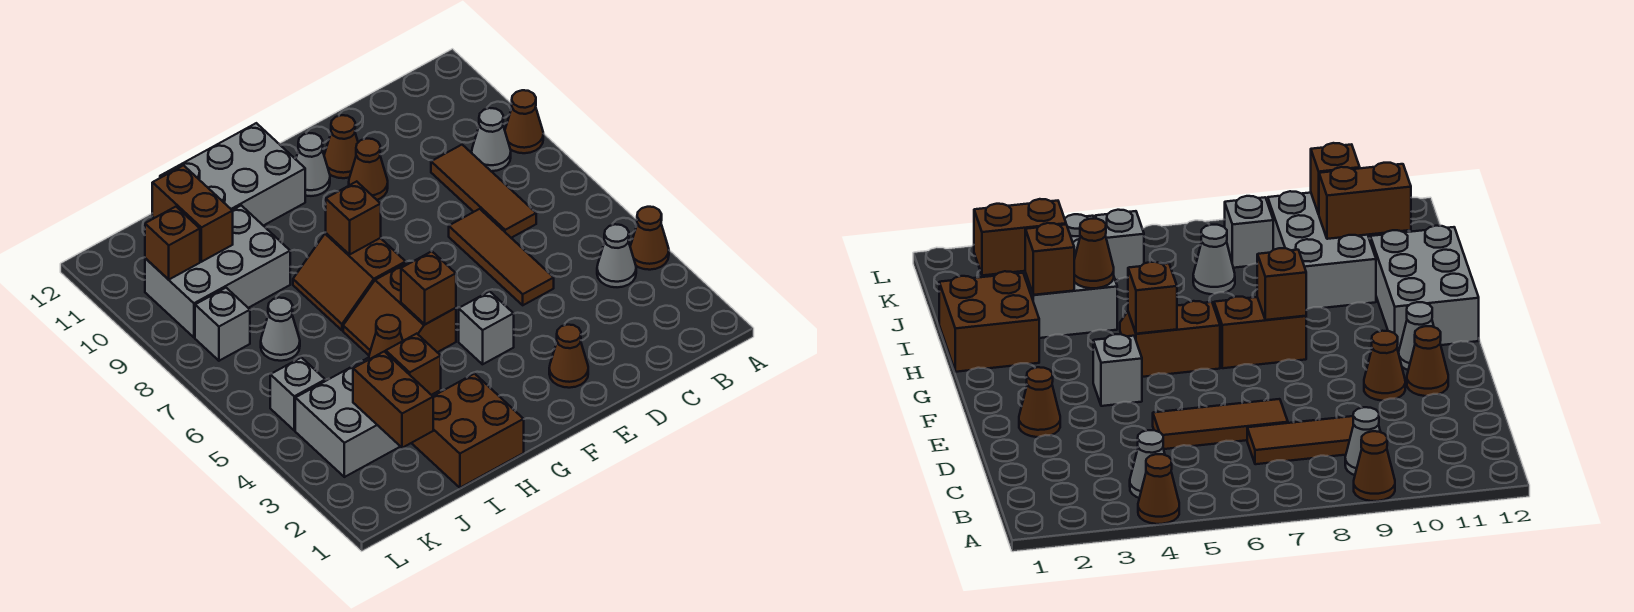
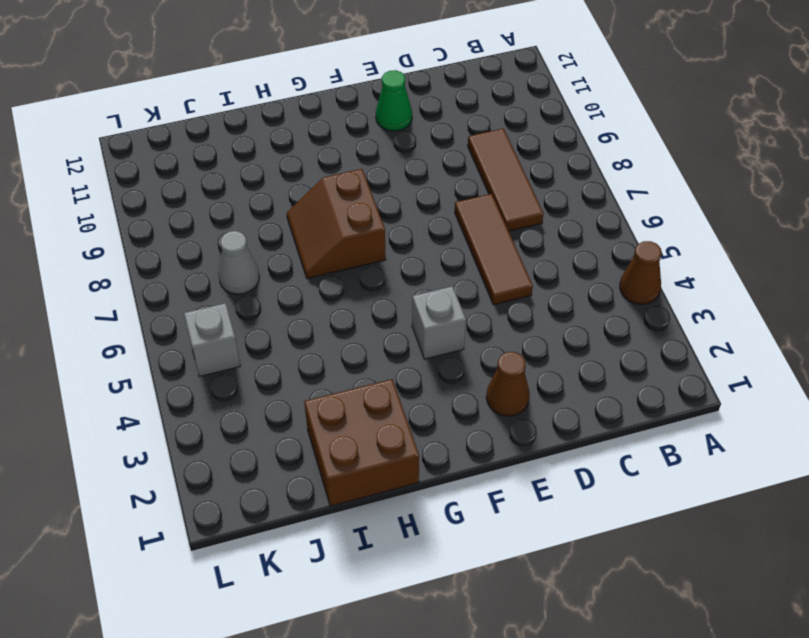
green 1x1 cone [376,70,412,131] -> brown 1x1 cone [324,115,358,178]
none -> brown 1x1 cone [505,90,543,153]
none -> grey 1x1 cone [597,224,636,287]
none -> grey 1x1 cone [472,108,511,171]

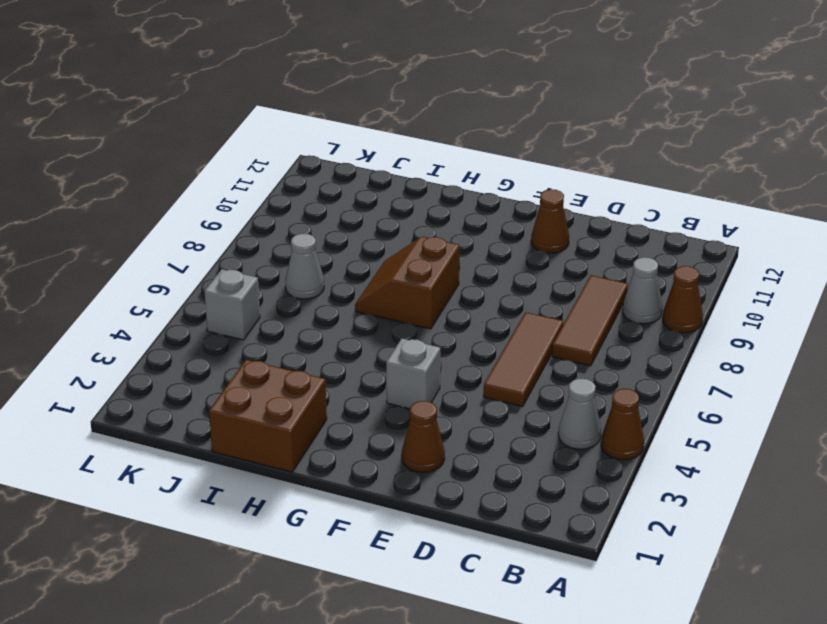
none -> brown 1x1 cone [349,139,388,200]
none -> grey 1x1 cone [296,133,330,196]
none -> brown 2x2 slope [343,263,456,355]

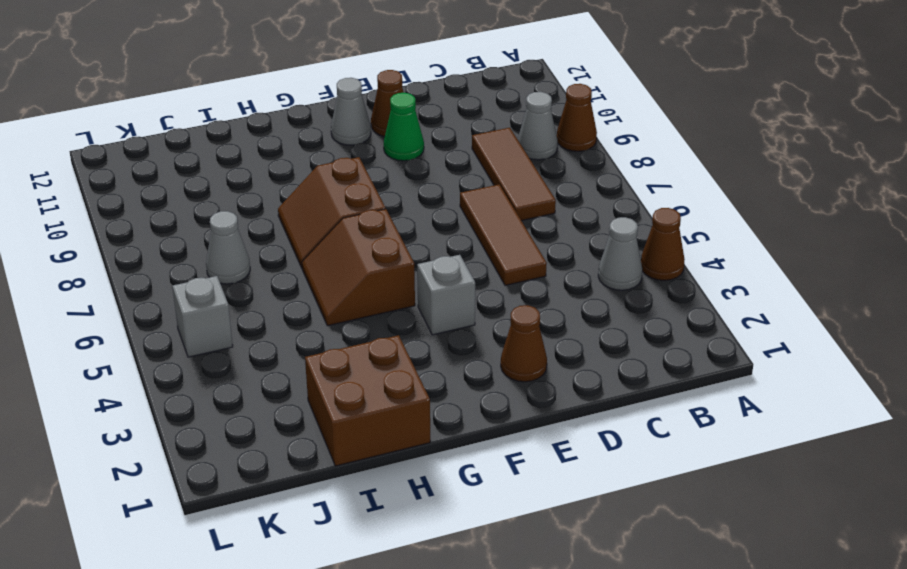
green 1x1 cone [384,93,424,161] -> brown 1x1 cone [349,139,388,200]
none -> grey 2x3 brick [160,123,305,226]
none -> grey 2x3 brick [295,358,441,477]
none -> grey 2x3 brick [145,205,290,337]

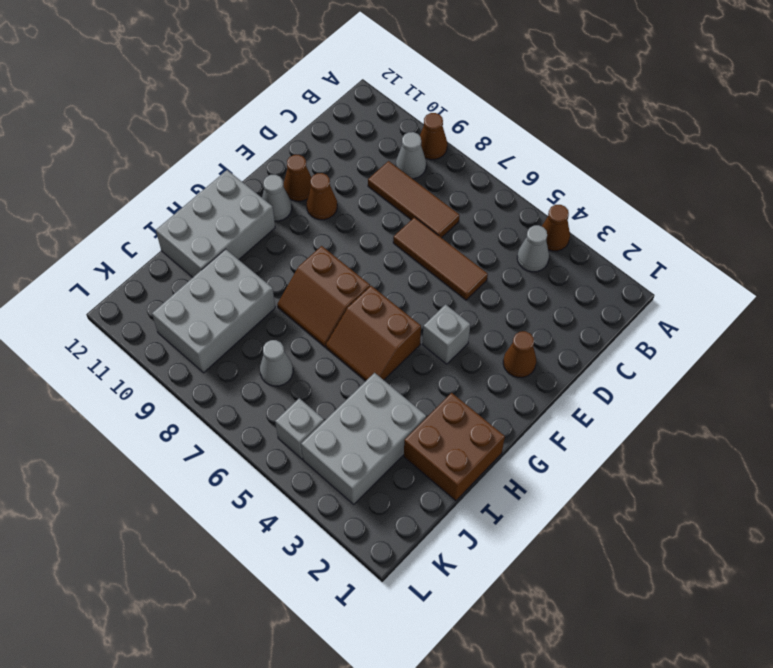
none -> grey 1x1 brick [195,288,250,361]
none -> brown 1x1 brick [401,251,456,324]
none -> brown 1x1 brick [326,181,381,254]

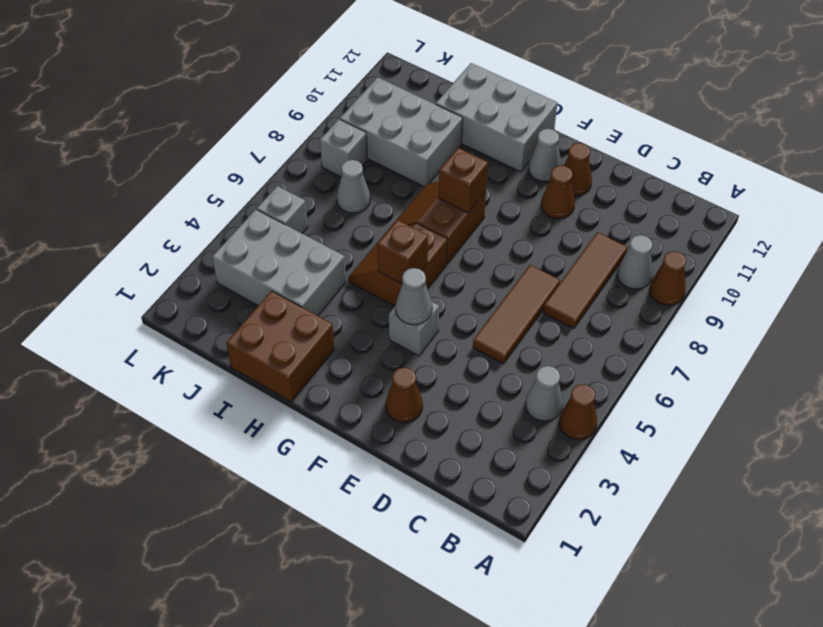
grey 1x1 cone [396,268,432,325] -> none
none -> brown 1x1 brick [386,334,441,395]
none -> brown 1x1 cone [369,315,403,359]
none -> brown 1x2 brick [353,352,433,448]

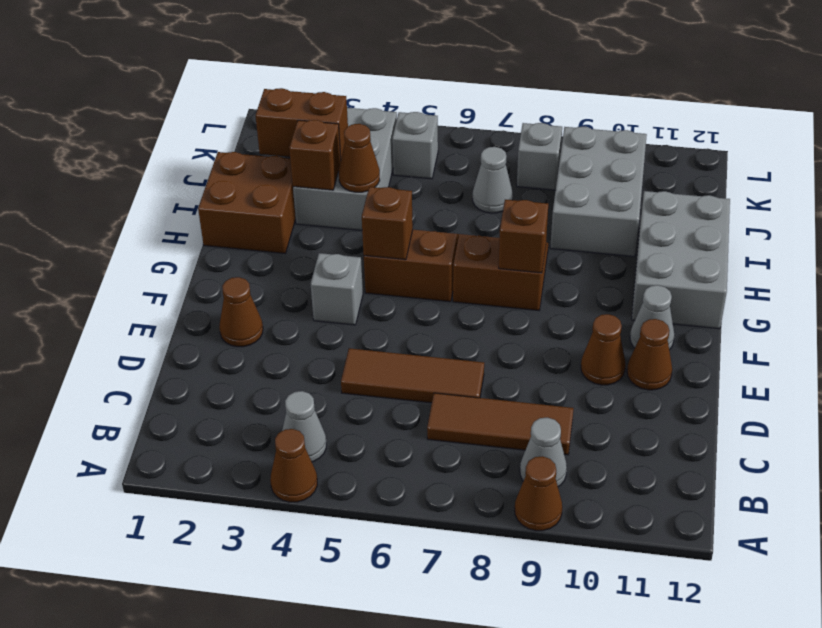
none -> brown 1x2 brick [152,165,233,262]
none -> brown 1x1 brick [145,207,200,280]

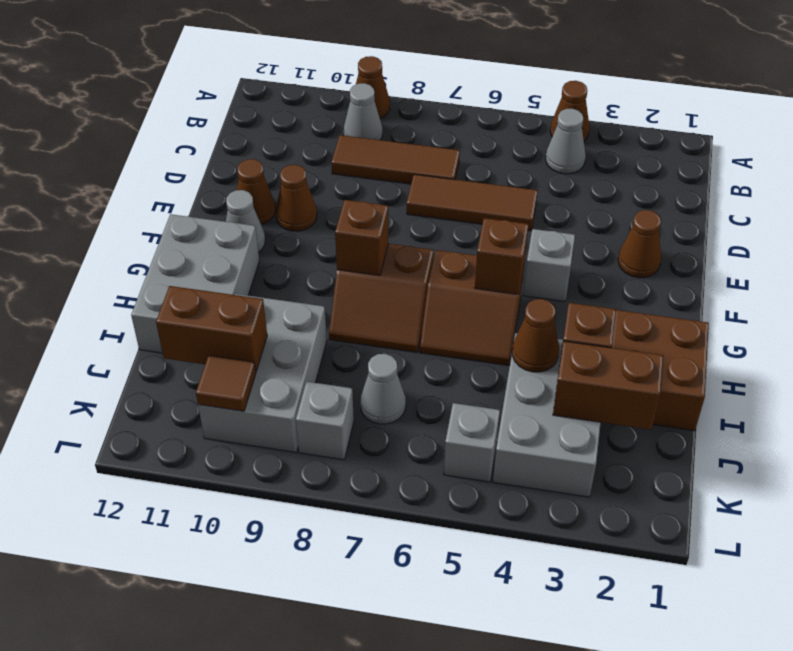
brown 1x1 tile [196,356,256,411] -> brown 1x1 brick [145,207,200,280]

